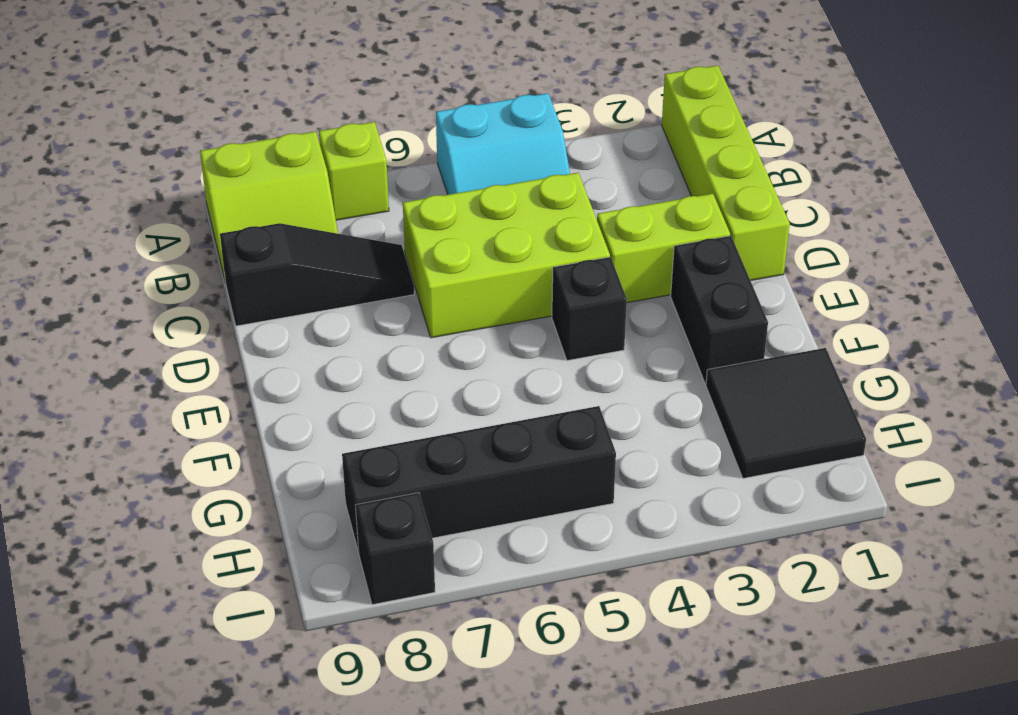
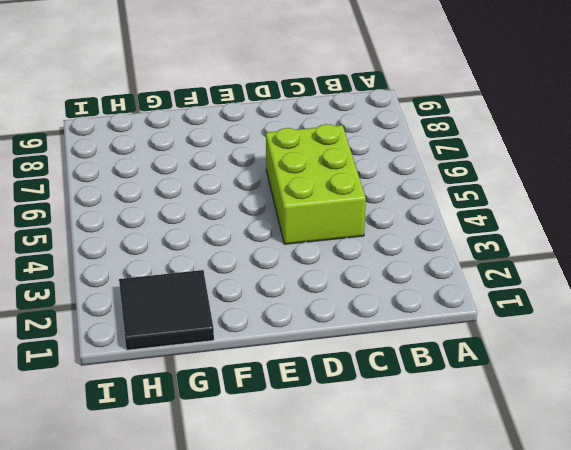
none -> lime 1x4 brick [662,65,790,281]
none -> cyan 2x2 slope [436,93,570,195]
none -> lime 1x1 brick [319,122,389,220]

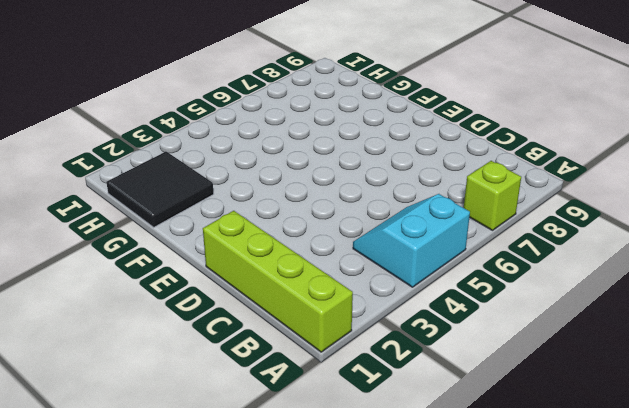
none -> lime 2x2 slope [200,132,338,283]
none -> lime 2x3 brick [403,173,610,338]
none -> black 1x3 slope [220,223,414,326]

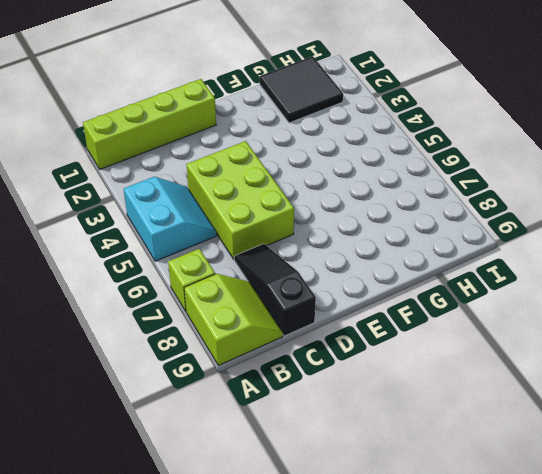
none -> lime 1x2 brick [597,194,730,303]
none -> black 1x2 brick [671,236,768,384]
none -> black 1x1 brick [552,257,627,361]

